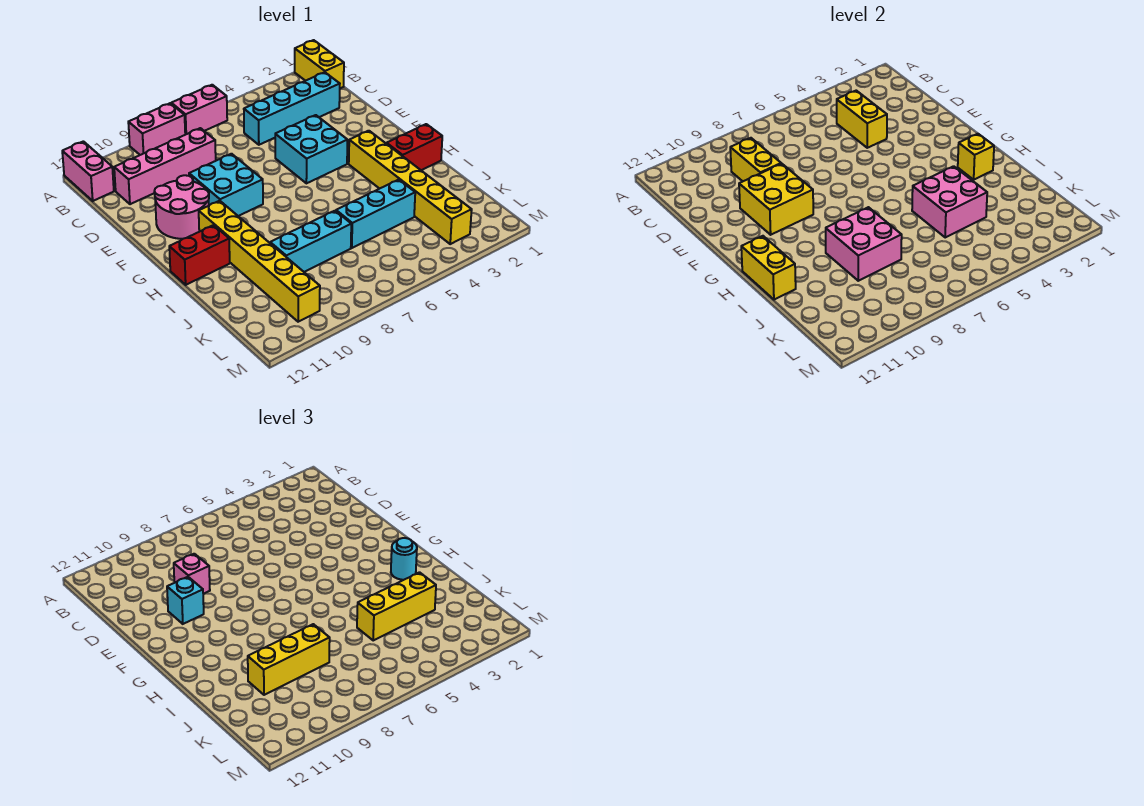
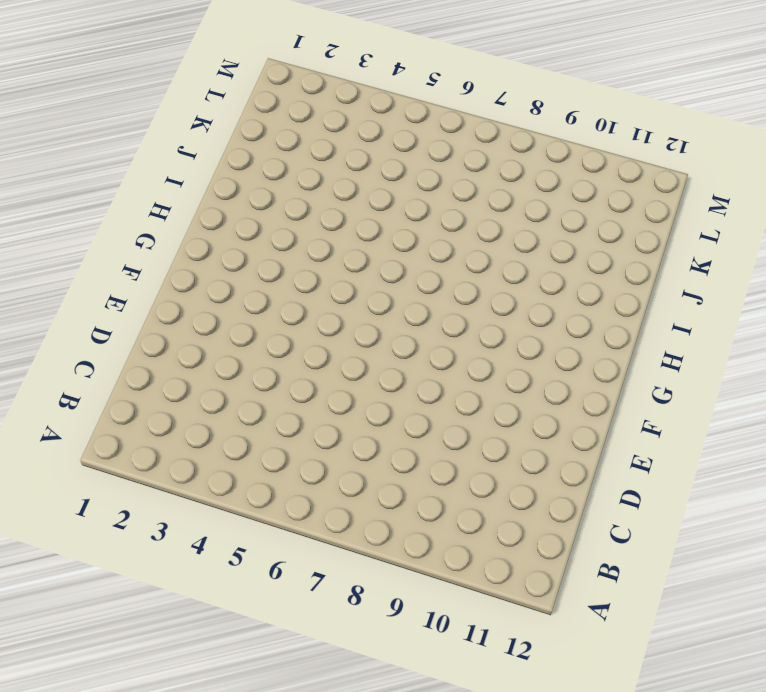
none -> yellow 1x2 brick [295,40,344,88]
none -> pink 1x2 brick [171,85,227,135]
none -> pink 1x2 brick [128,103,185,155]

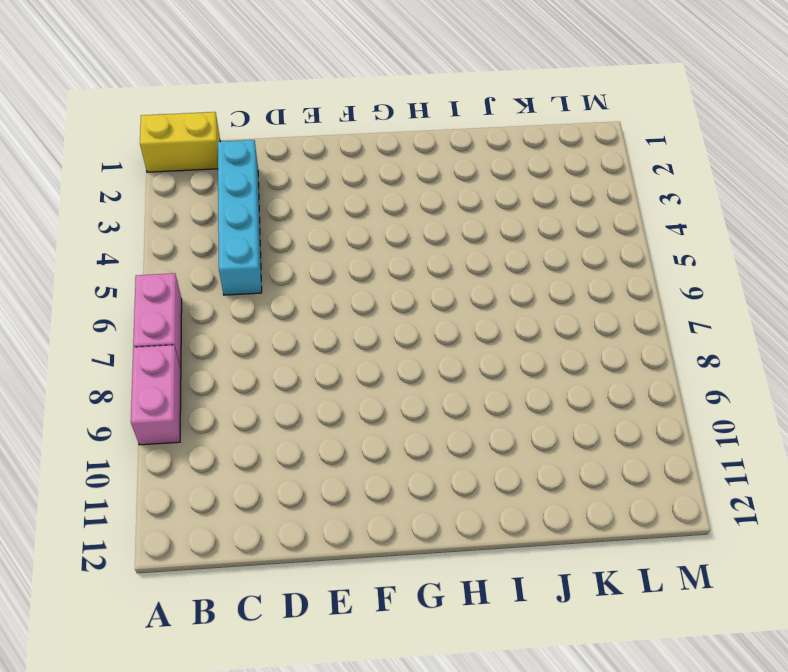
none -> pink 1x2 brick [62,141,114,201]
none -> pink 1x4 brick [114,128,216,204]
none -> cyan 2x2 brick [275,115,348,183]

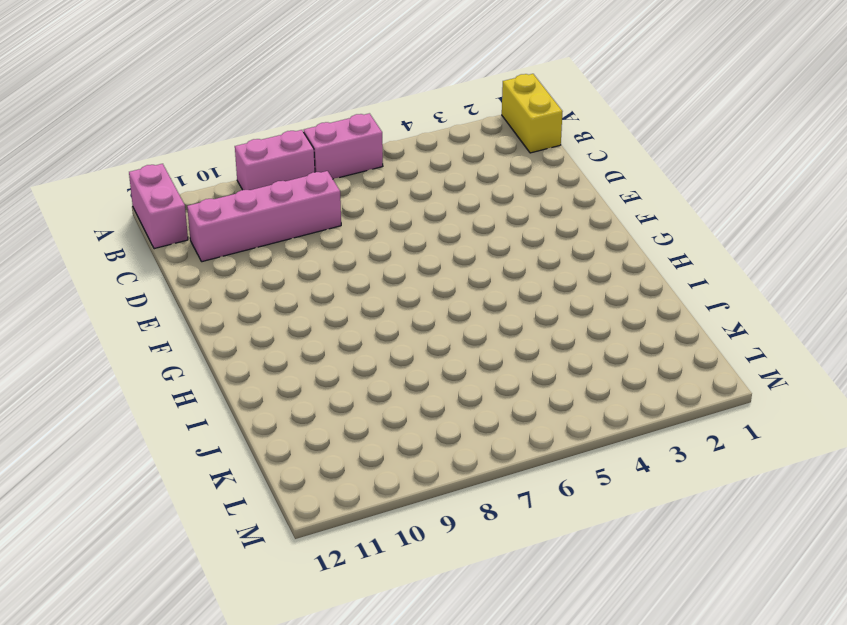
none -> cyan 1x4 brick [244,72,340,145]
none -> cyan 2x2 brick [275,115,348,183]
none -> cyan 2x2 brick [189,154,263,216]

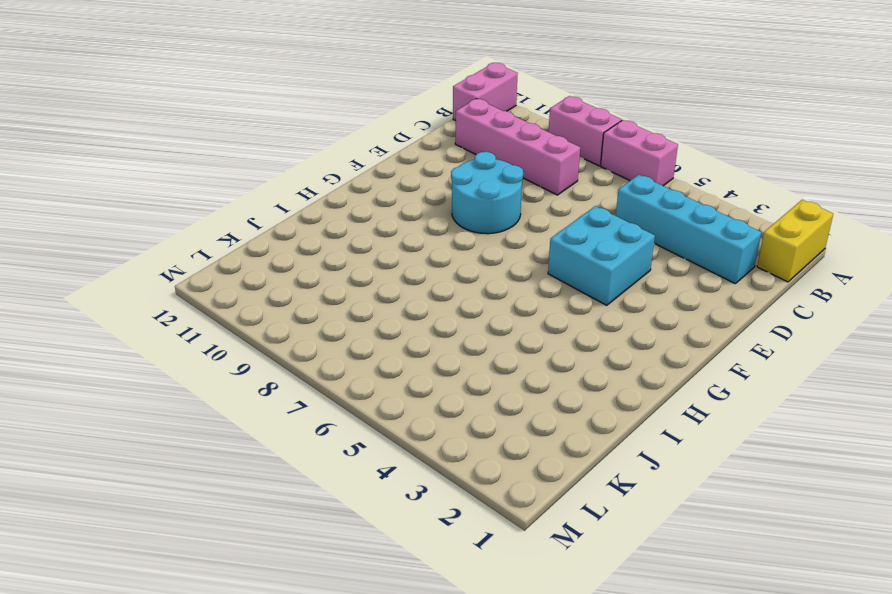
cyan 2x2 round brick [451,152,523,234] -> cyan 2x2 brick [189,154,263,216]
none -> pink 2x2 round brick [154,175,209,239]
none -> yellow 1x6 brick [349,131,472,244]
none -> yellow 1x6 brick [199,201,320,322]

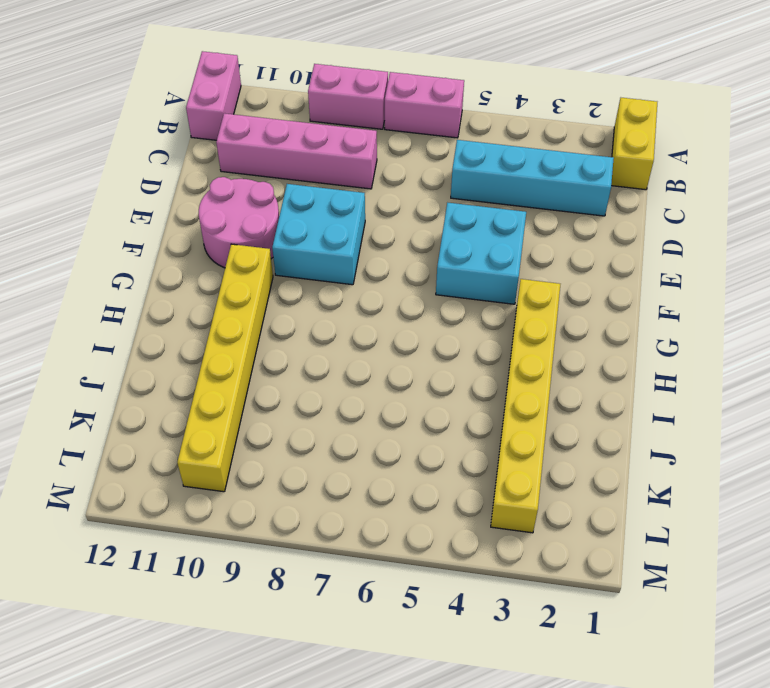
none -> red 1x2 brick [387,124,442,170]
none -> red 1x2 brick [169,225,230,285]
none -> cyan 1x3 brick [336,180,415,248]

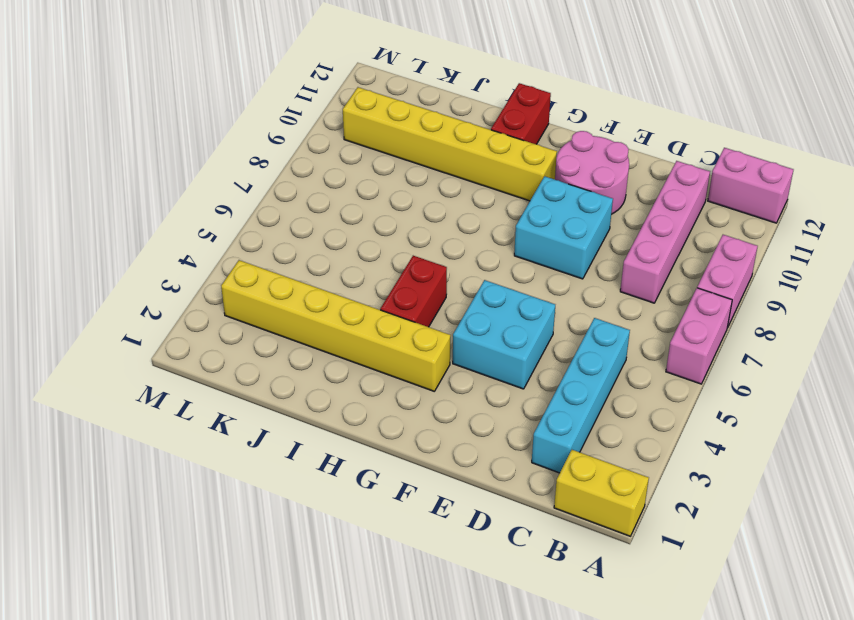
red 1x2 brick [380,256,447,327] -> red 1x2 brick moved to [387,124,442,170]
none -> cyan 1x3 brick [336,180,415,248]
none -> cyan 1x3 brick [270,211,351,272]
none -> yellow 1x2 brick [837,91,887,148]

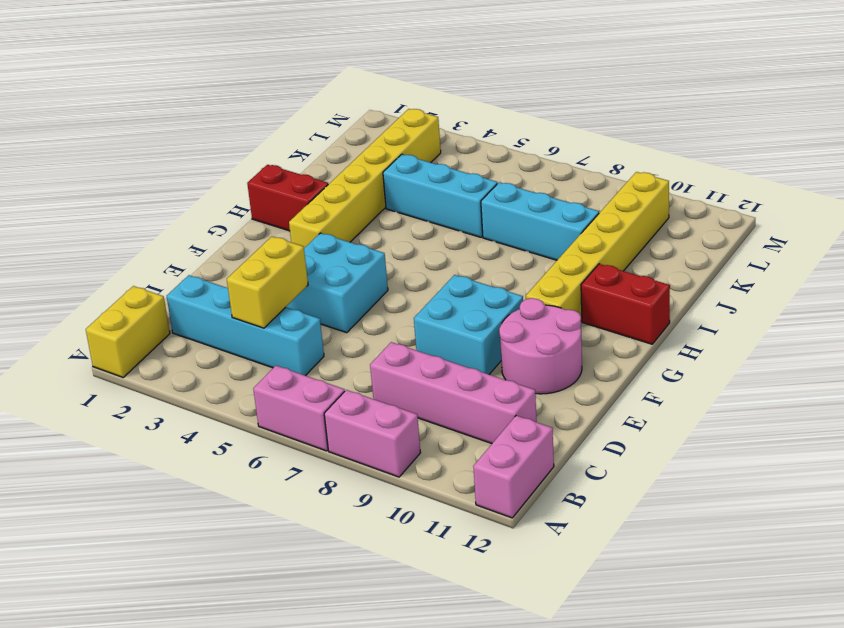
none -> yellow 1x2 brick [730,138,781,181]
none -> yellow 2x2 brick [739,164,813,235]
none -> yellow 1x1 brick [958,134,994,180]

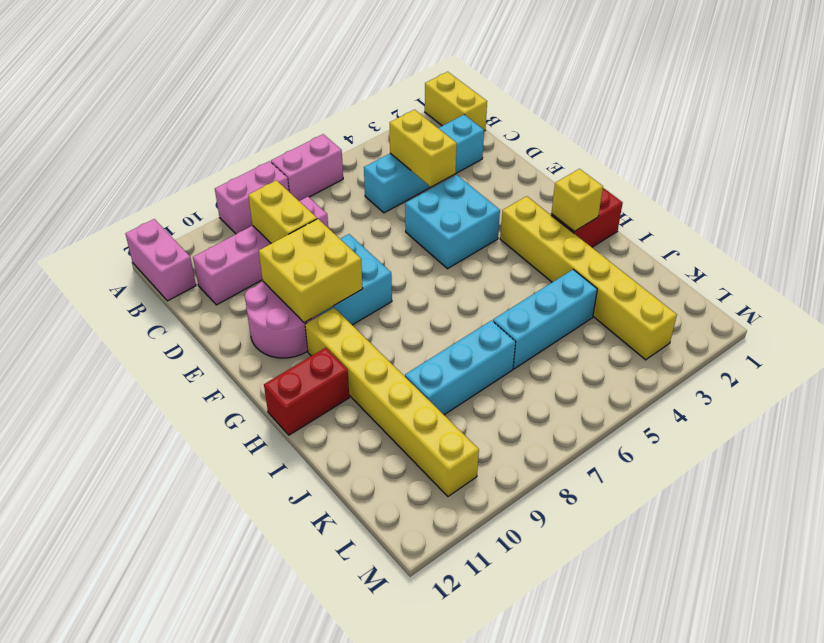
none -> yellow 1x2 brick [741,236,796,300]
none -> pink 2x2 brick [912,166,987,237]
none -> pink 2x2 brick [826,207,902,281]

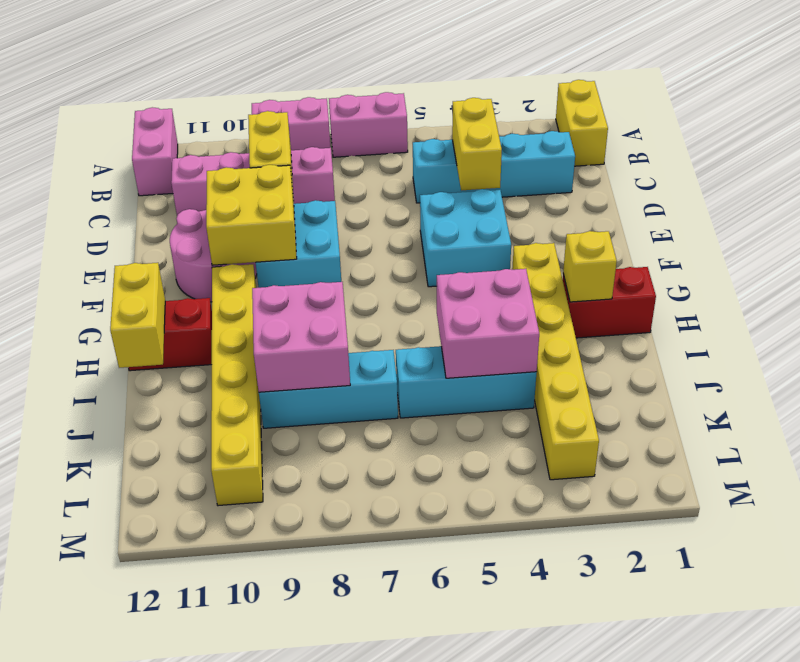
none -> pink 1x1 brick [174,554,210,594]
none -> cyan 1x1 brick [167,577,204,624]
none -> cyan 1x1 round brick [391,538,417,580]

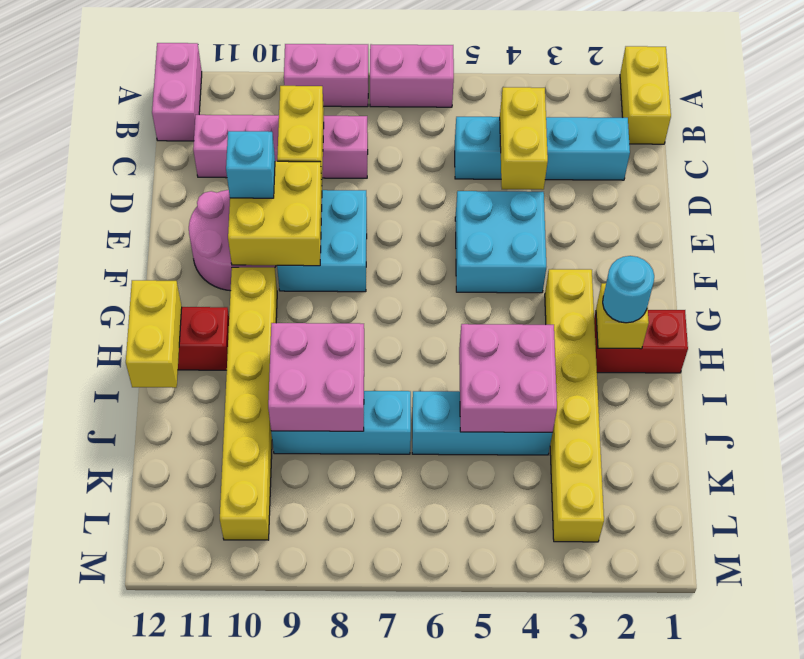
none -> pink 1x1 brick [174,554,210,594]
none -> yellow 1x3 brick [357,572,436,640]
none -> yellow 1x3 brick [248,624,330,695]

